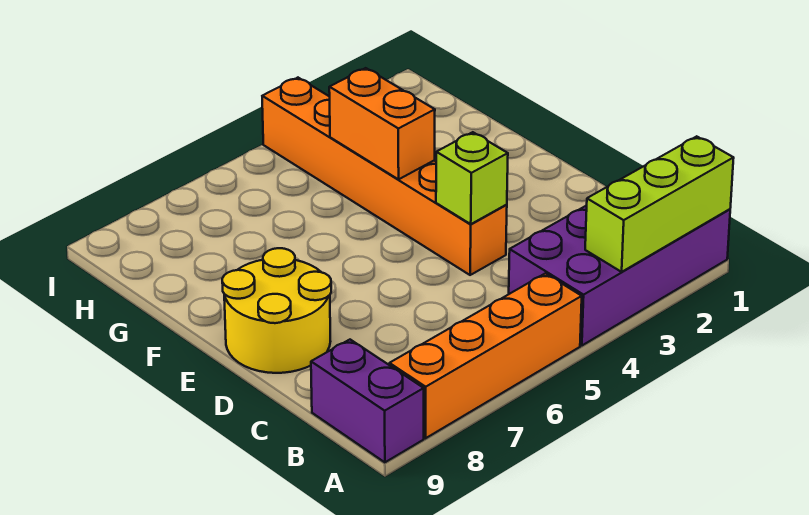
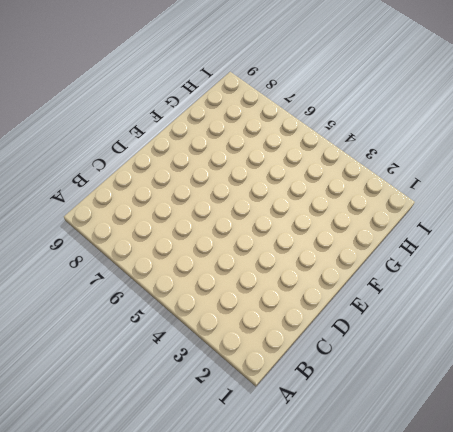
none -> purple 2x4 brick [509,205,730,346]
none -> orange 1x4 brick [389,273,582,438]

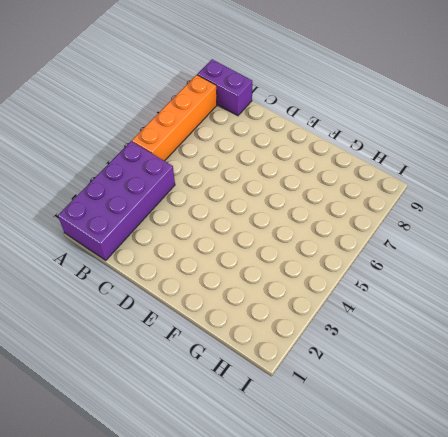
none -> orange 1x6 brick [262,78,507,275]
none -> yellow 2x2 round brick [222,248,331,373]

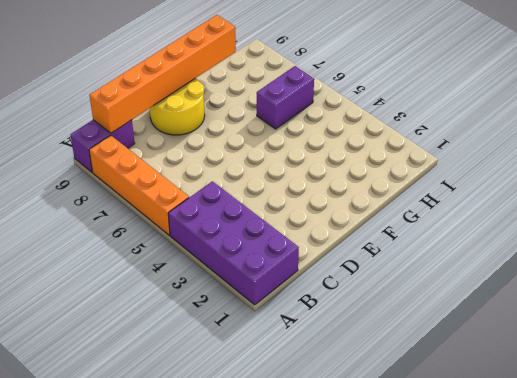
orange 1x6 brick [90,15,236,133] -> orange 1x6 brick moved to [262,78,507,275]
purple 1x2 brick [257,66,314,129] -> none
none -> lime 1x3 brick [585,136,734,272]
none -> lime 1x1 brick [436,132,508,224]

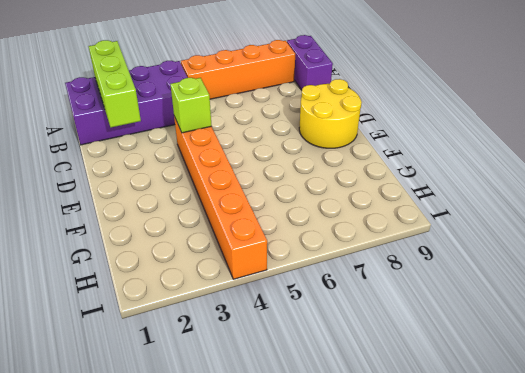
lime 1x3 brick [89,40,141,127] -> lime 1x3 brick turned to [585,136,734,272]
none -> orange 1x2 brick [329,68,435,179]

